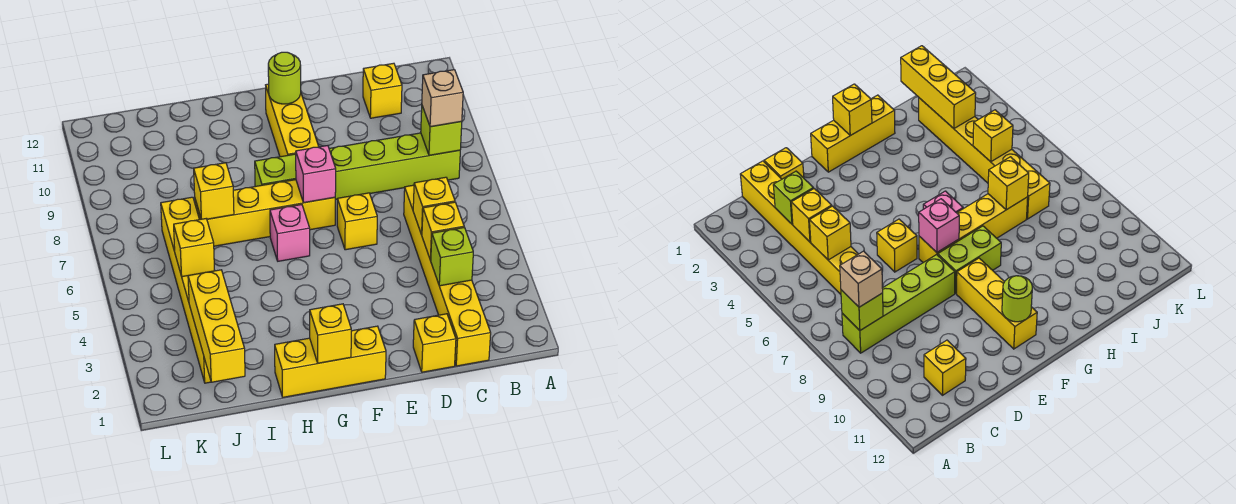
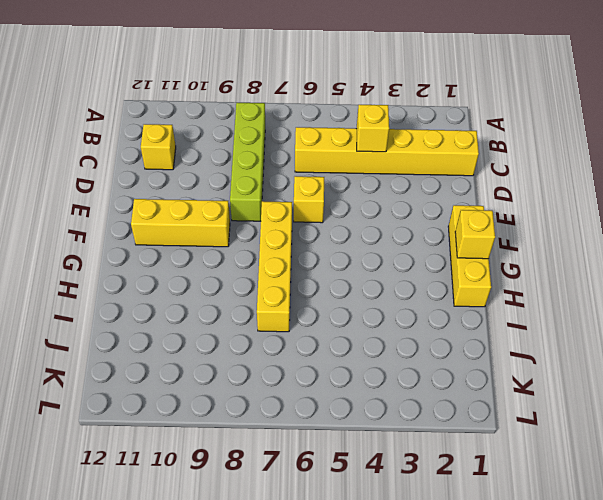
none -> yellow 1x1 brick [413,314,456,372]
none -> lime 1x2 brick [255,154,296,187]
none -> pink 1x1 brick [270,205,310,261]

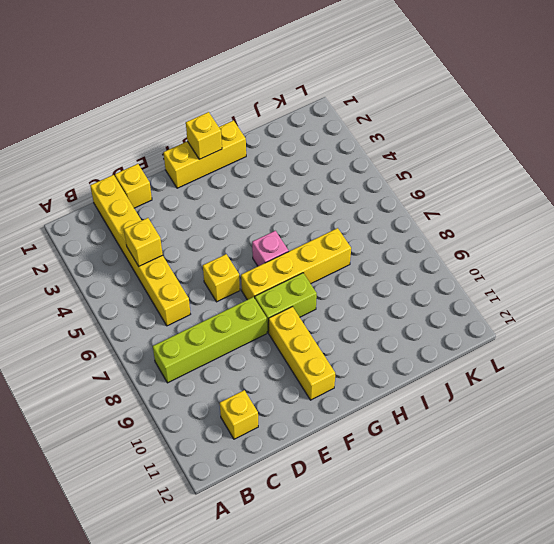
none -> yellow 1x6 brick [161,197,211,383]
none -> lime 1x1 brick [421,106,462,155]
none -> lime 1x1 brick [431,228,473,286]

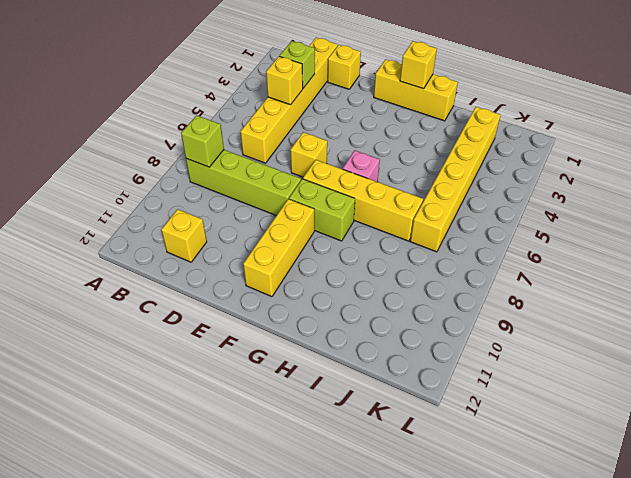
none -> yellow 1x1 brick [413,177,455,235]
none -> pink 1x1 brick [296,146,336,203]
none -> lime 1x1 round brick [268,52,301,104]

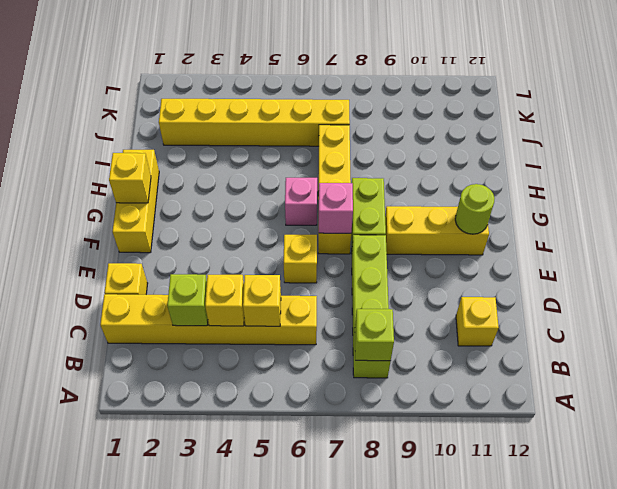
none -> yellow 1x1 brick [194,163,234,219]
none -> yellow 1x3 brick [188,270,245,382]
none -> yellow 1x1 brick [174,219,215,277]

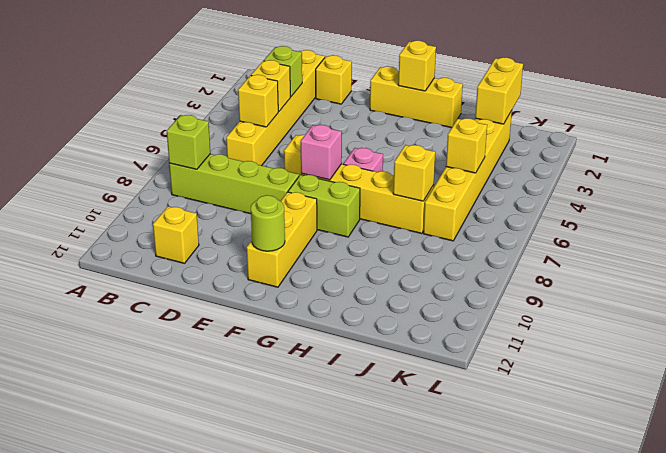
yellow 1x2 brick [475,57,523,124] -> yellow 1x3 brick [188,270,245,382]
none -> tan 1x1 brick [422,70,463,127]

